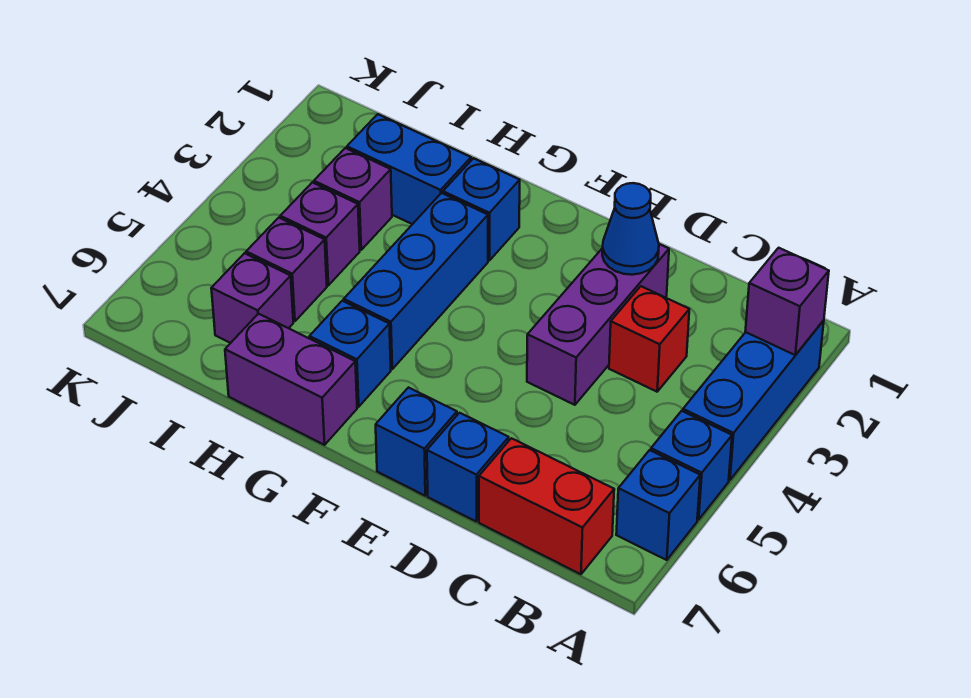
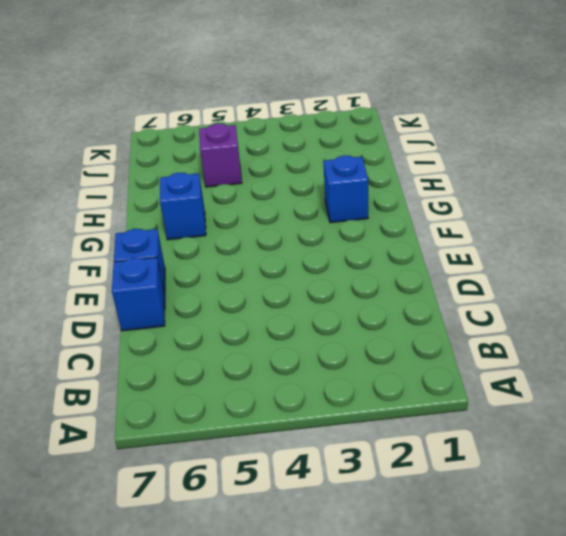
none -> blue 1x3 brick [683,320,824,480]
none -> blue 1x1 brick [651,411,732,520]
none -> blue 1x1 brick [616,450,700,560]

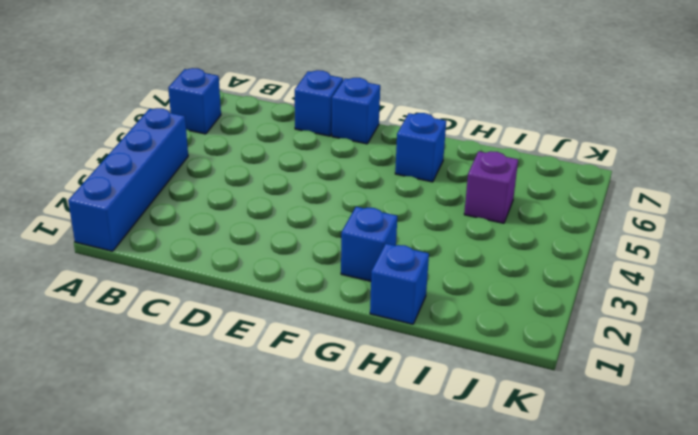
blue 1x4 brick [68,108,188,251] -> blue 1x3 brick [683,320,824,480]
blue 1x1 brick [370,244,429,324] -> blue 1x1 brick moved to [651,411,732,520]
none -> red 1x2 brick [479,438,614,574]
none -> red 1x1 brick [609,286,689,392]
none -> purple 1x3 brick [527,244,669,405]

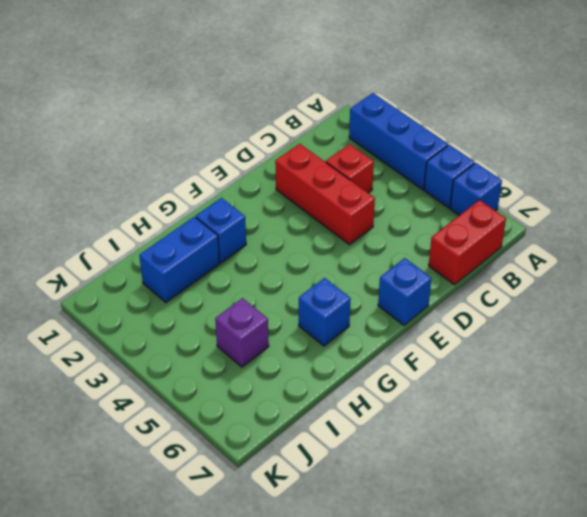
red 1x3 brick [275,144,375,245] -> purple 1x3 brick [527,244,669,405]
none -> blue 1x1 brick [427,413,509,522]
none -> blue 1x3 brick [344,193,488,369]
none -> purple 1x2 brick [225,314,357,445]

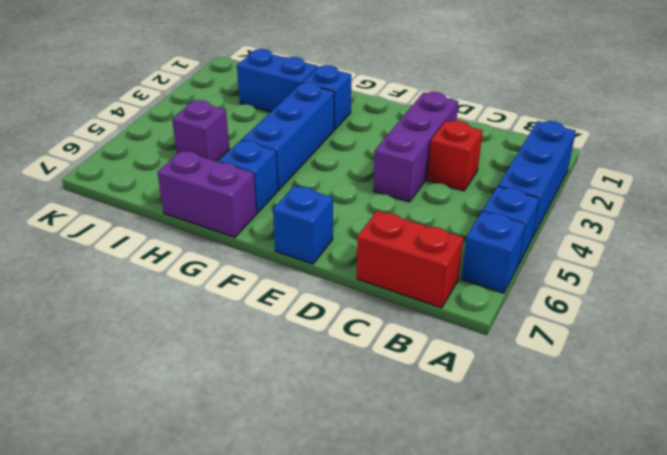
none -> blue 1x1 brick [427,413,509,522]
none -> purple 1x1 brick [314,148,392,250]
none -> purple 1x1 brick [280,182,360,285]

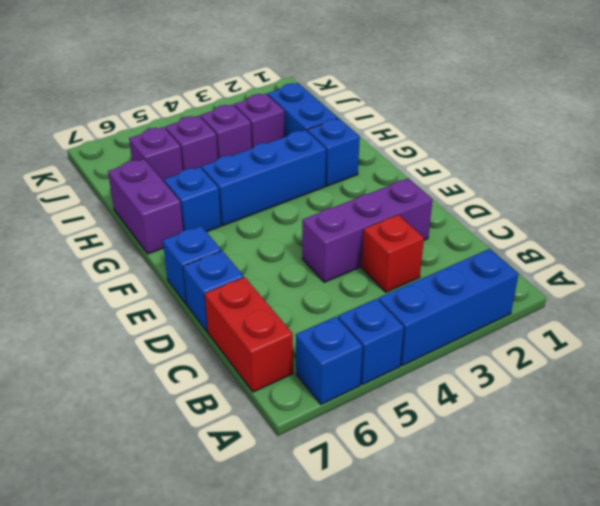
none -> purple 1x1 brick [745,248,829,355]
none -> blue 1x1 cone [602,183,659,275]

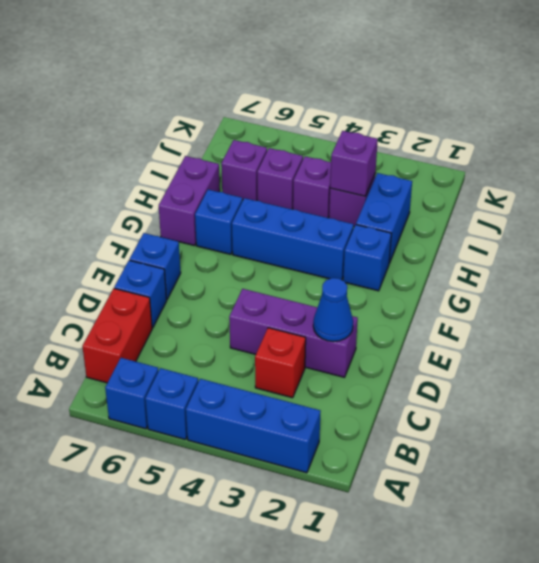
purple 1x1 brick [330,131,378,196] -> purple 1x1 brick moved to [745,248,829,355]

